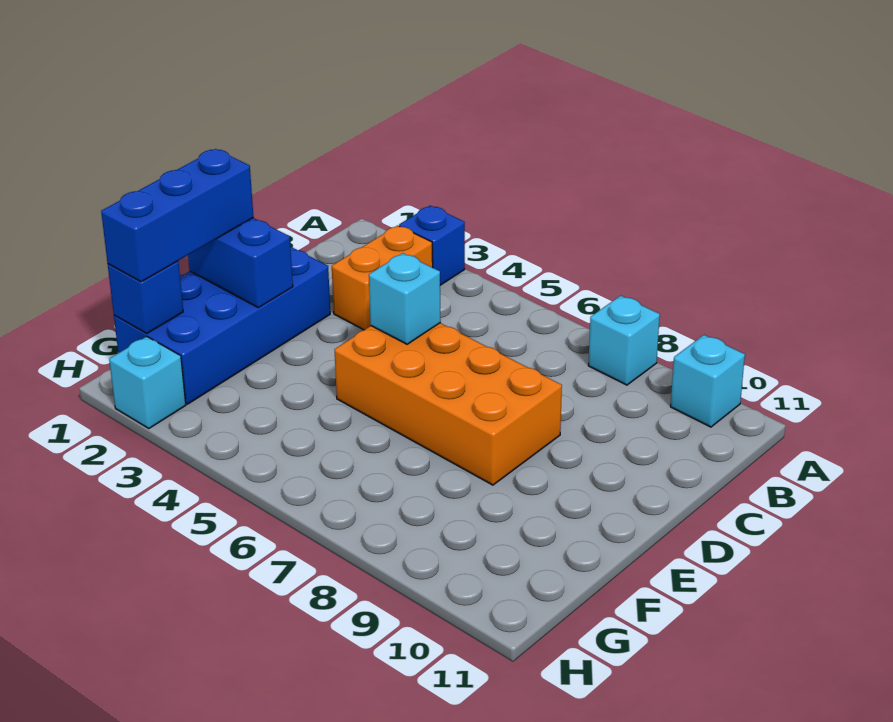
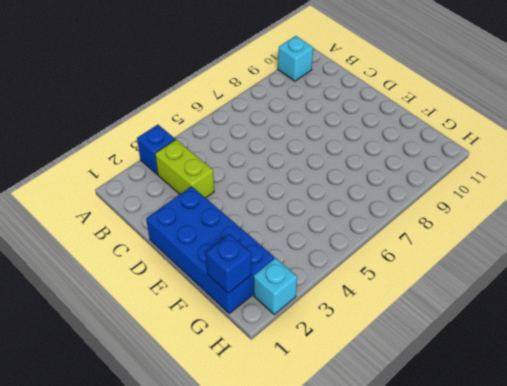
lime 1x2 brick [155,140,214,198] -> orange 1x2 brick [332,225,433,330]
none -> cyan 1x1 brick [588,296,660,385]
none -> orange 2x4 brick [334,323,562,485]

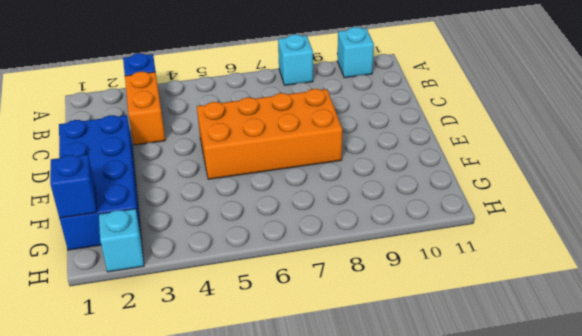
none -> cyan 1x1 brick [369,253,441,344]
none -> blue 1x2 brick [188,218,293,308]

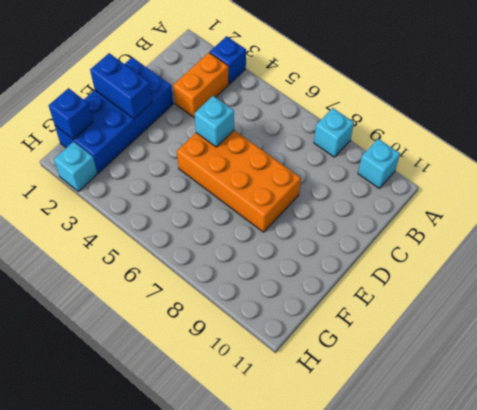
none -> blue 1x3 brick [101,149,253,282]

